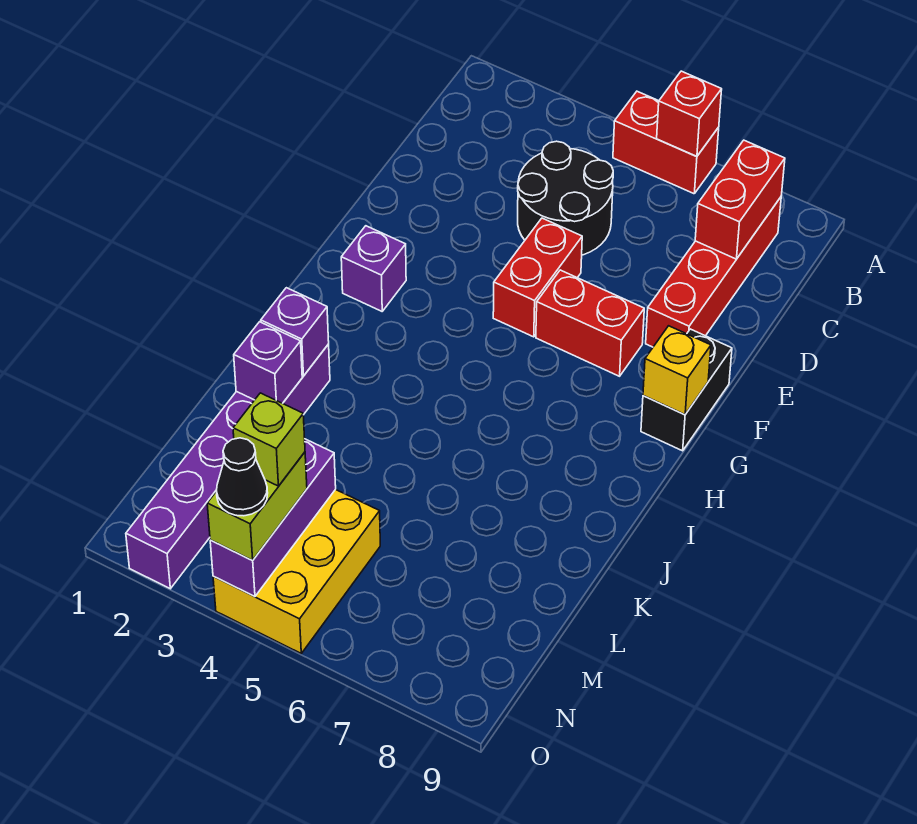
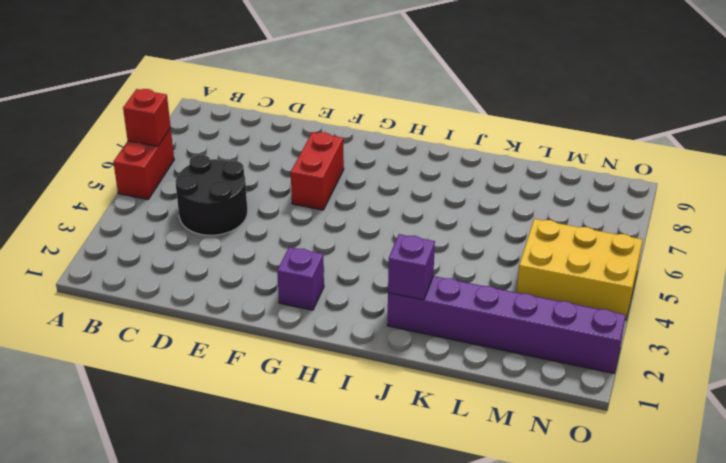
none -> red 1x4 brick [646,197,781,347]
none -> red 1x2 brick [493,218,582,337]
none -> black 1x2 brick [641,329,732,451]

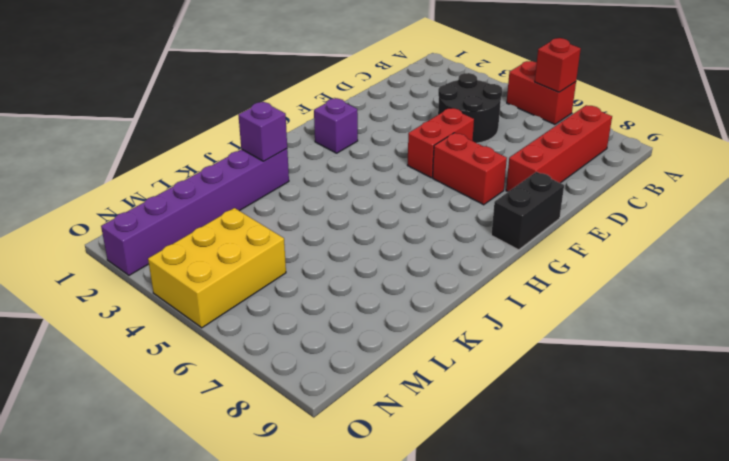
none -> red 1x2 brick [695,140,785,259]
none -> yellow 1x1 brick [643,326,711,415]
none -> purple 1x1 brick [234,322,302,403]

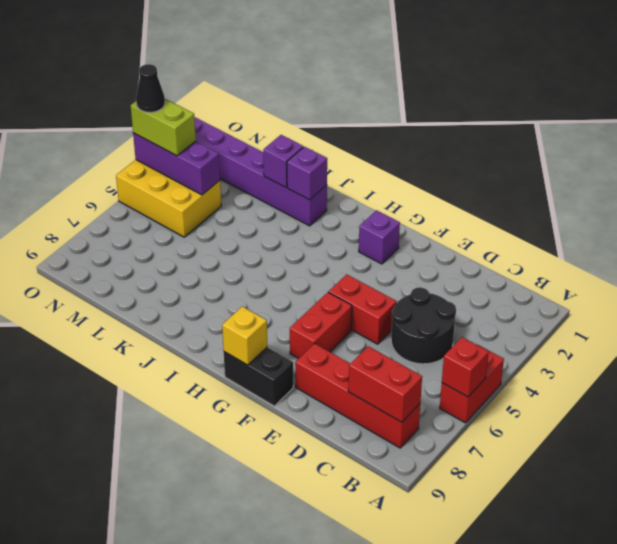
none -> lime 1x1 brick [233,393,305,486]

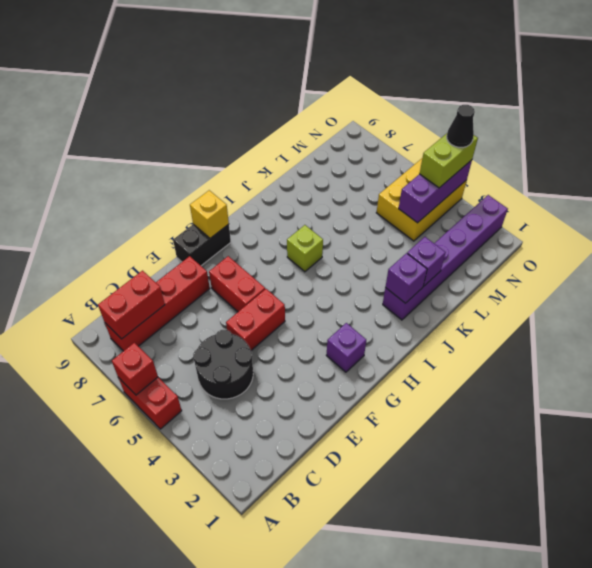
lime 1x1 brick [287,225,323,272] -> lime 1x1 brick moved to [233,393,305,486]

